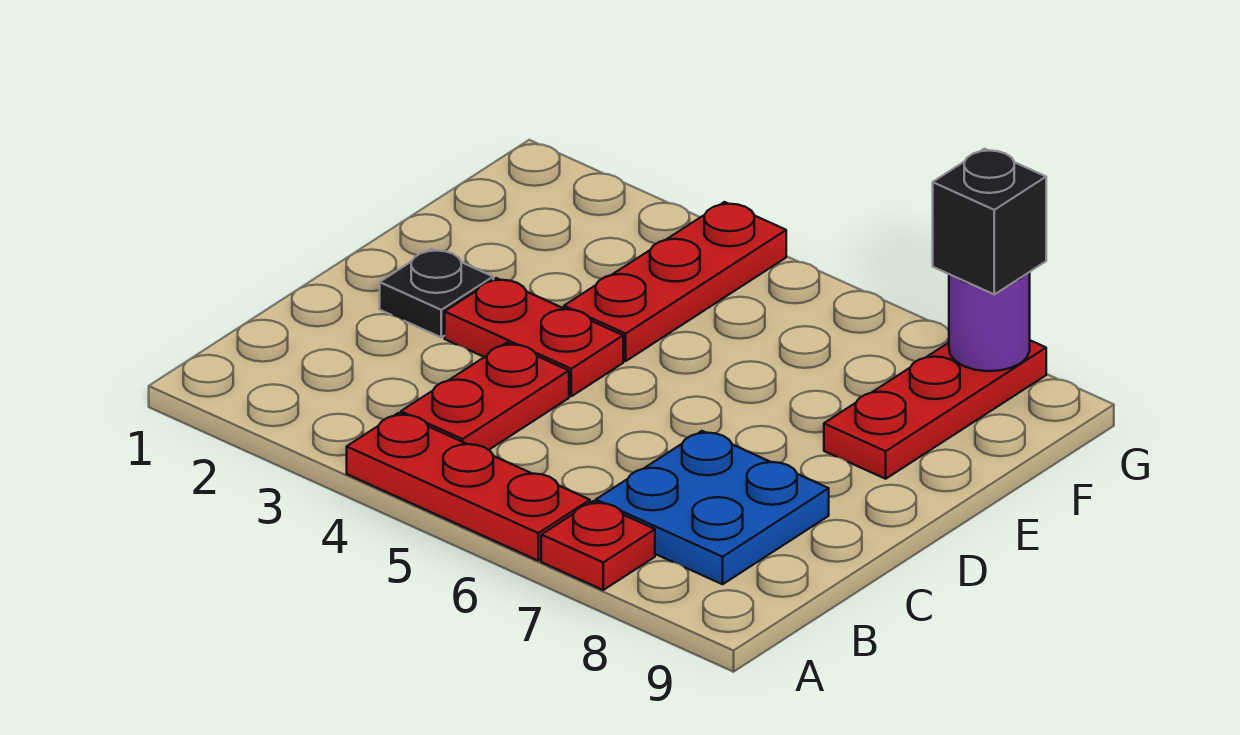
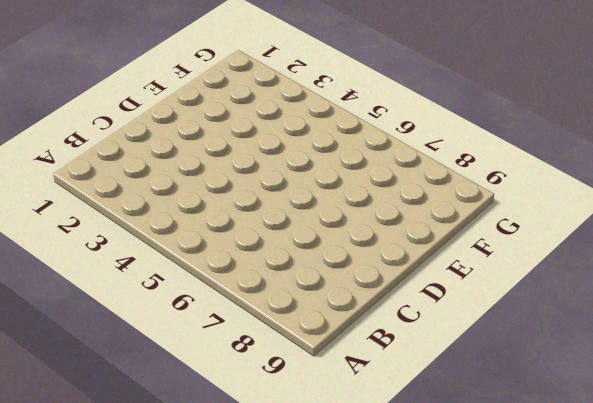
none -> red 1x3 plate [347,413,590,561]
none -> red 1x1 plate [541,501,655,590]

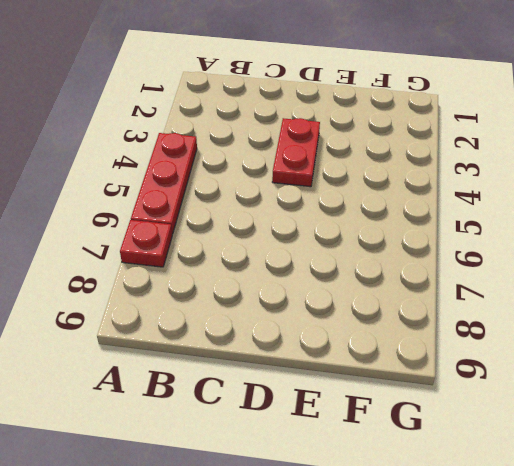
none -> red 1x2 plate [401,343,569,450]
none -> blue 2x2 plate [596,431,829,584]

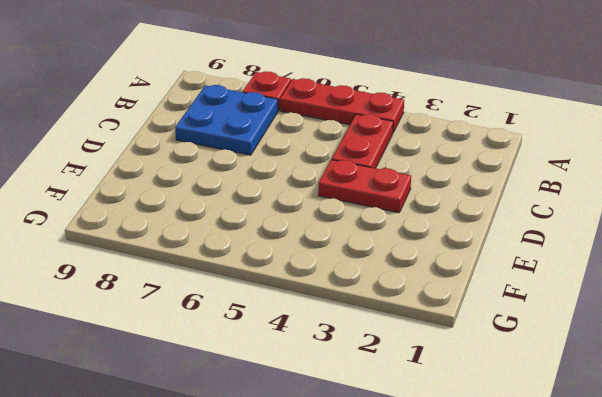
none -> black 1x1 plate [380,249,493,337]
none -> red 1x3 plate [564,202,786,361]

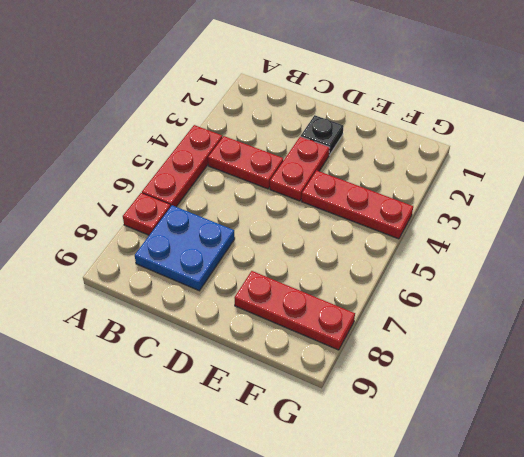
none -> purple 1x1 round brick [949,272,1030,371]
none -> black 1x1 brick [933,149,1046,294]

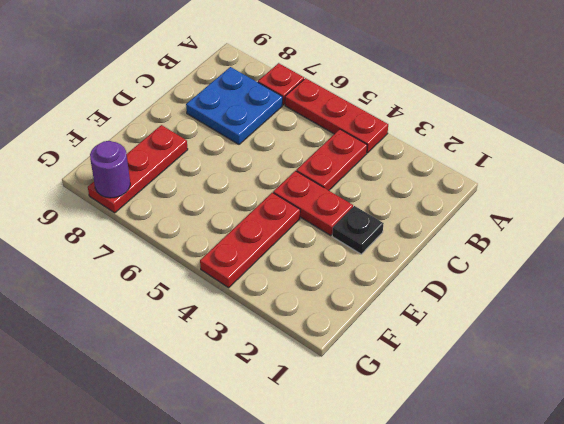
none -> black 1x1 brick [933,149,1046,294]

